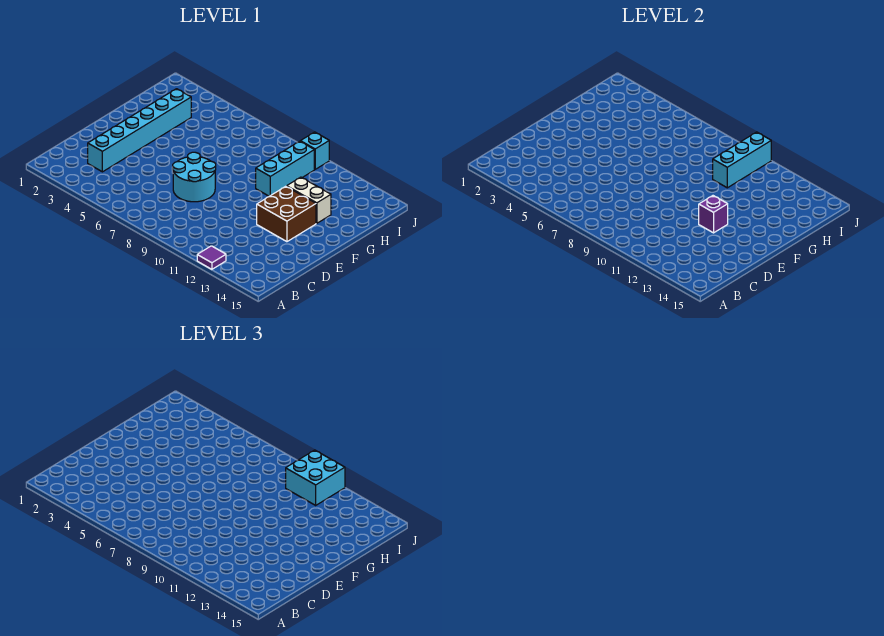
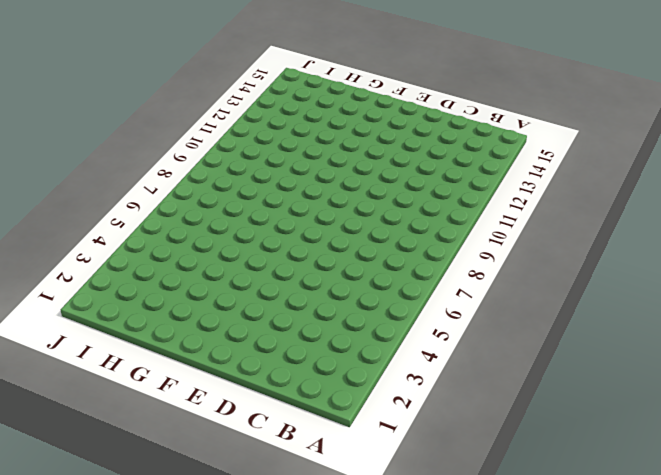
none -> purple 1x1 tile [197,246,226,270]
none -> cyan 1x6 brick [88,89,191,172]

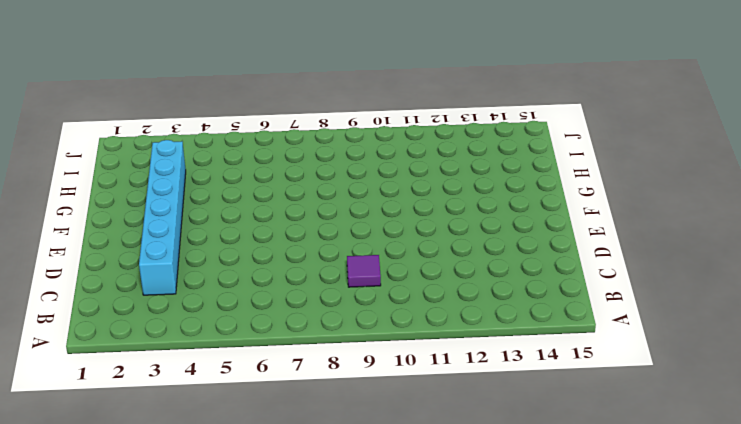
purple 1x1 tile [347,255,381,287] -> purple 1x1 tile moved to [197,246,226,270]
none -> cyan 2x2 round brick [172,152,216,202]
none -> brown 2x2 brick [257,186,316,242]

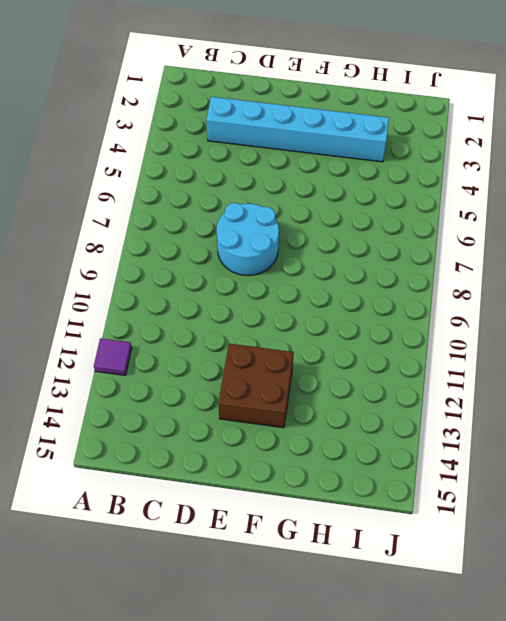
none -> cyan 1x3 brick [256,141,314,196]
none -> white 1x2 brick [287,177,331,223]

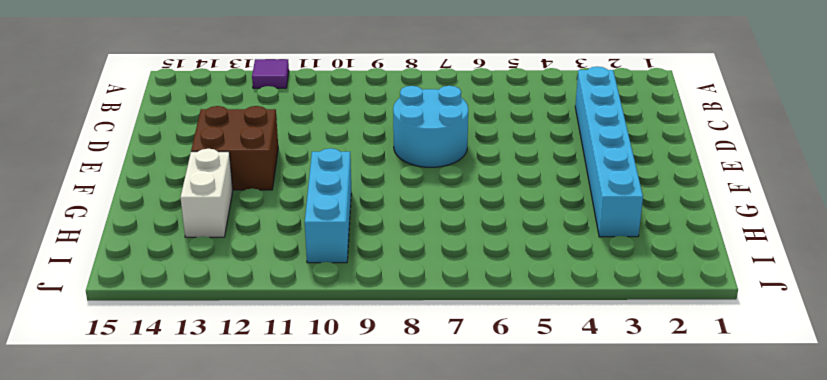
white 1x2 brick [180,149,233,237] -> white 1x2 brick turned to [287,177,331,223]
none -> cyan 1x1 brick [300,132,329,169]
none -> purple 1x1 brick [699,196,728,233]

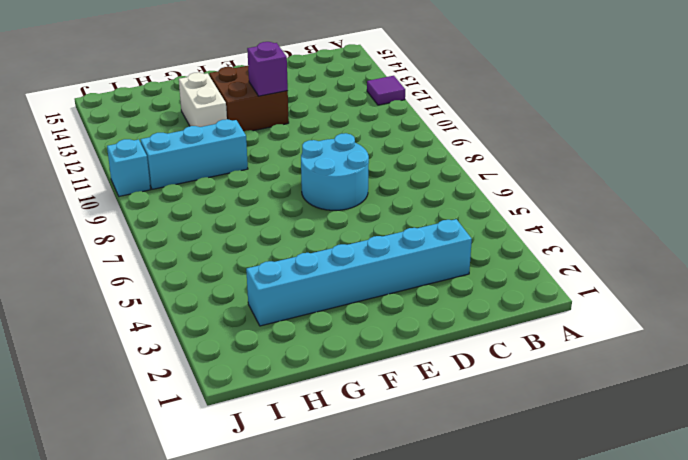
none -> cyan 1x3 brick [713,132,771,188]
none -> cyan 2x2 brick [286,450,345,505]

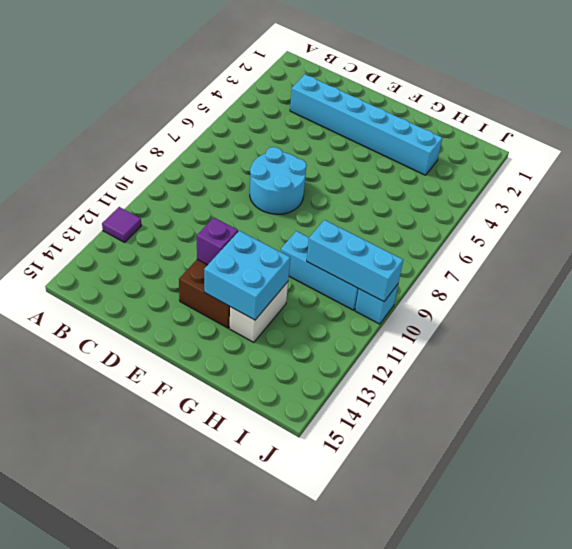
cyan 2x2 brick [204,231,290,320] -> cyan 2x2 brick moved to [286,450,345,505]

